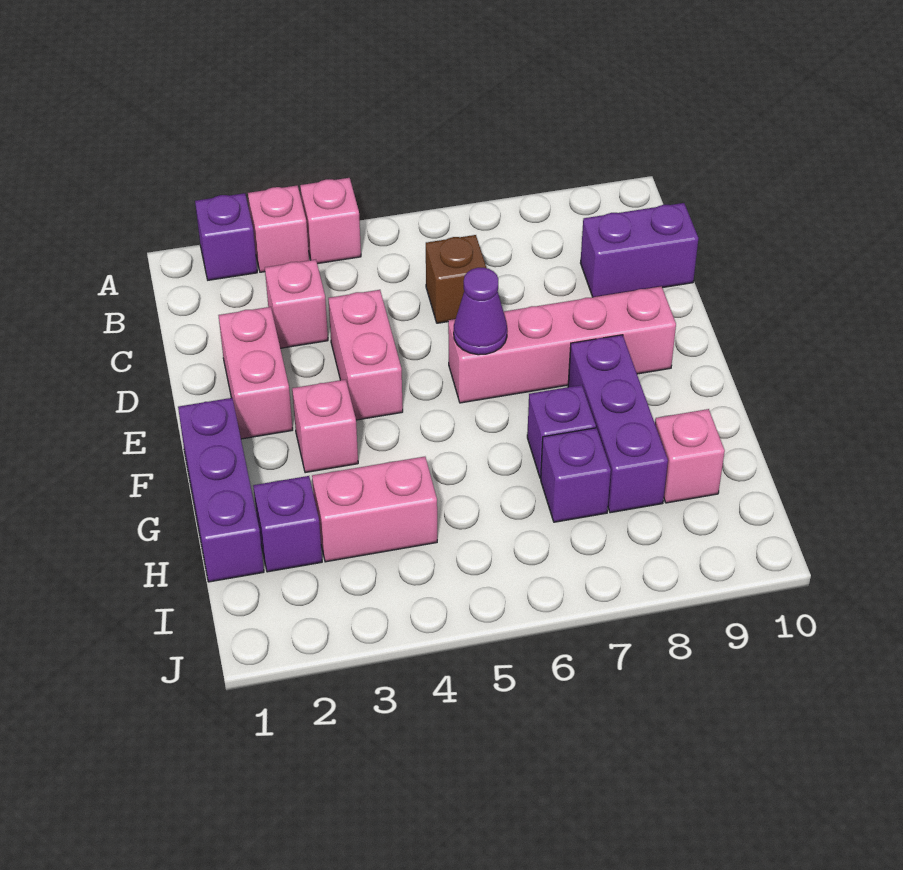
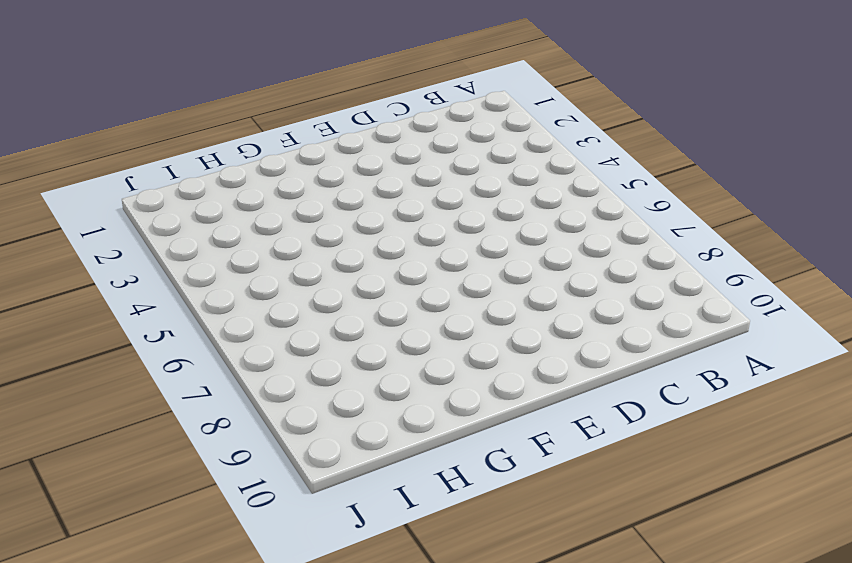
none -> purple 1x1 brick [195,193,257,280]
none -> pink 1x1 brick [248,186,309,272]
none -> pink 1x1 brick [300,178,361,264]

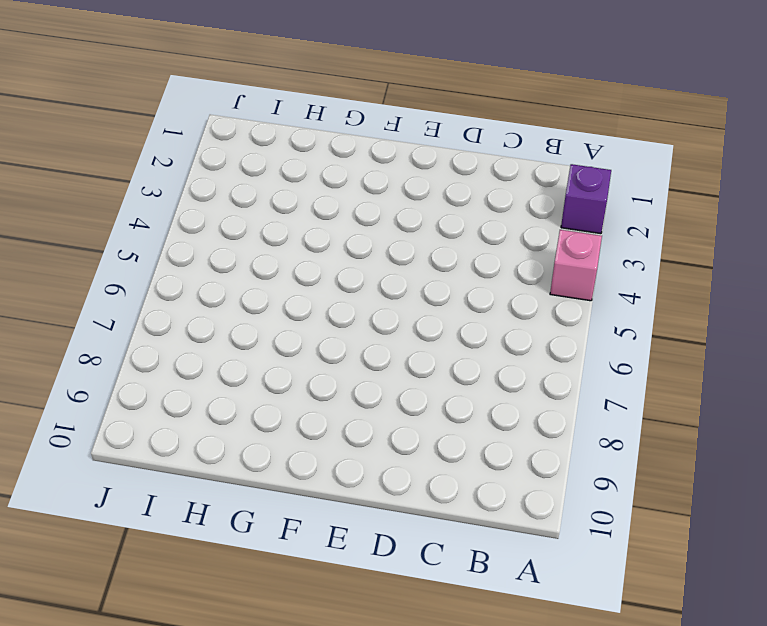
none -> pink 1x1 brick [248,186,309,272]
none -> pink 1x1 brick [265,260,328,348]
none -> brown 1x1 brick [426,235,486,323]

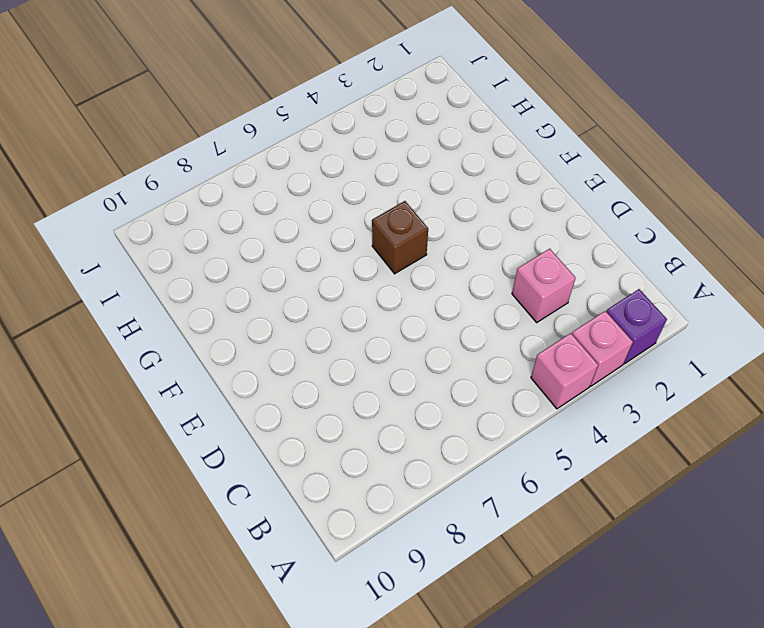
brown 1x1 brick [372,201,428,274] -> brown 1x1 brick moved to [426,235,486,323]
none -> purple 1x2 brick [581,203,698,297]
none -> pink 1x2 brick [218,307,293,439]
none -> pink 1x2 brick [328,290,403,420]

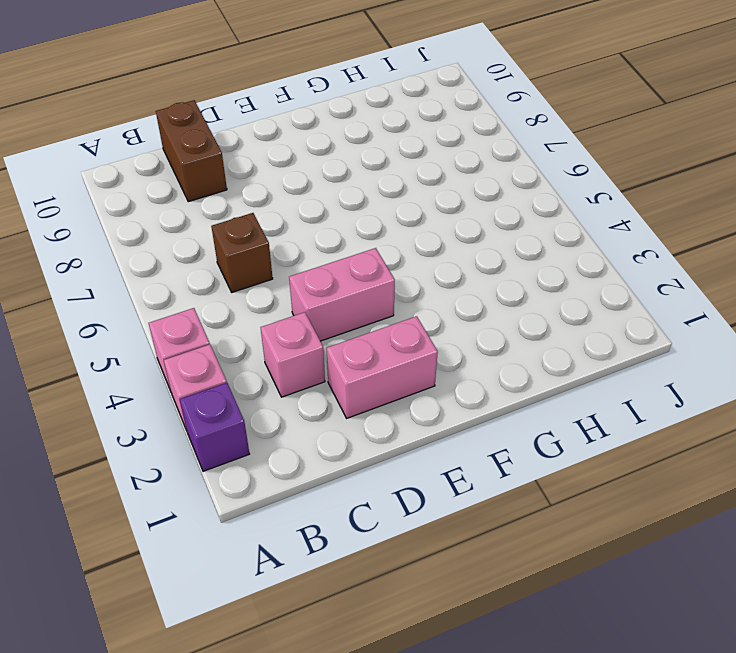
brown 1x2 brick [156,100,227,202] -> purple 1x2 brick [581,203,698,297]
none -> pink 1x4 brick [448,286,676,403]
none -> purple 1x3 brick [178,398,264,582]
none -> pink 1x1 brick [292,379,358,473]

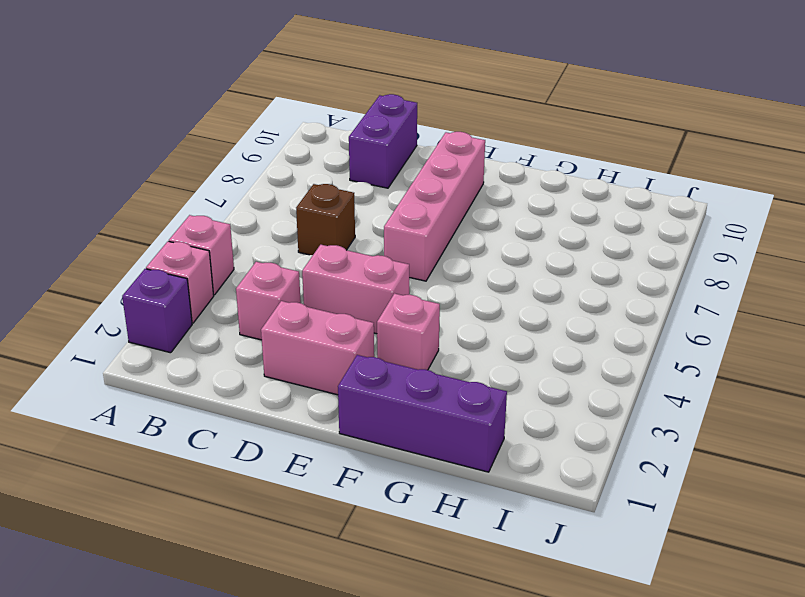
none -> purple 1x3 brick [568,335,668,513]
none -> purple 1x1 brick [527,385,596,478]
none -> purple 1x1 brick [253,476,322,572]

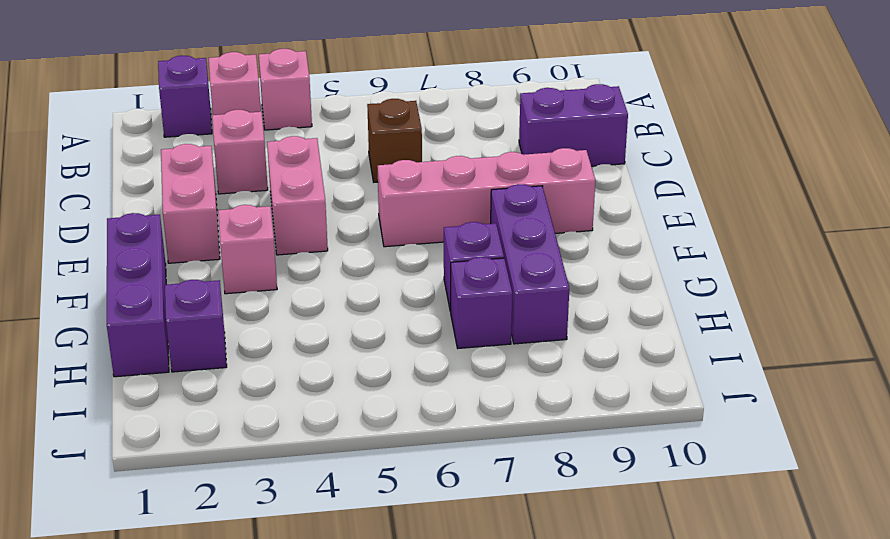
none -> pink 1x2 brick [312,457,437,562]
none -> pink 1x1 brick [655,409,725,503]
none -> purple 1x1 cone [454,268,507,355]

